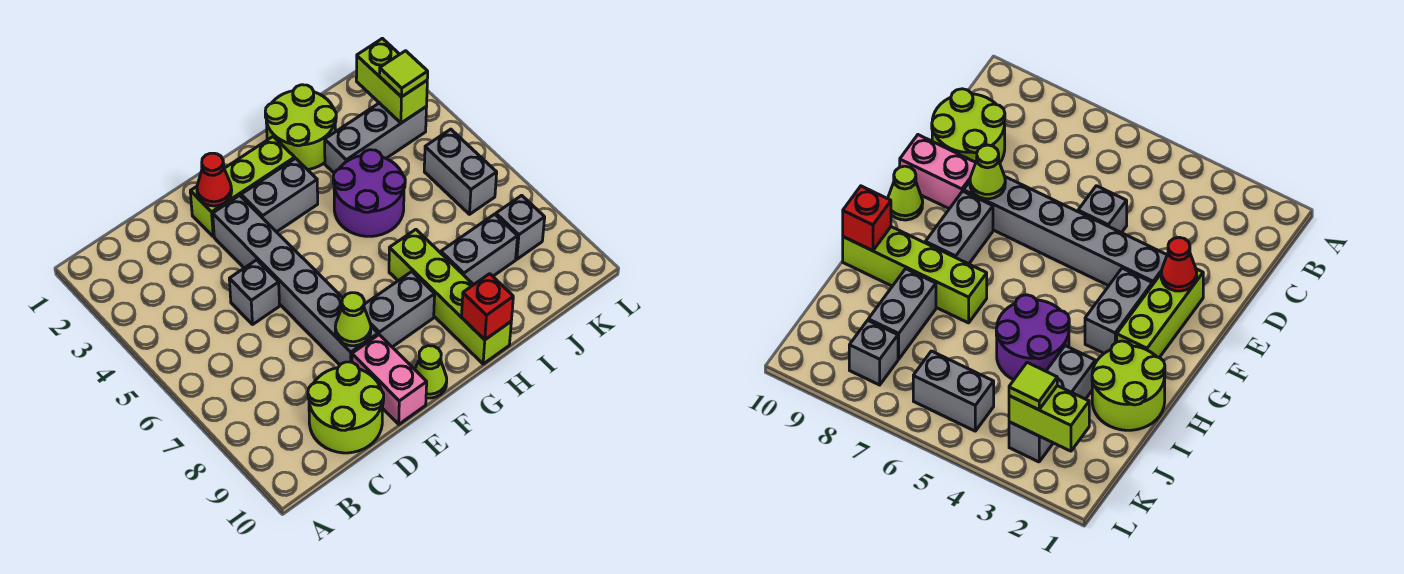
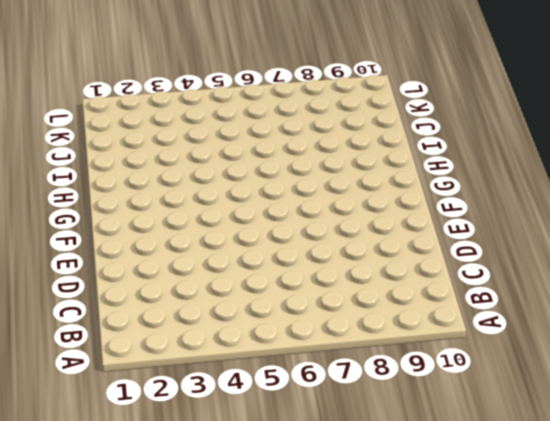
none -> lime 2x2 round brick [308,362,384,453]
none -> grey 1x1 brick [229,260,280,325]
none -> lime 1x3 brick [190,137,295,237]

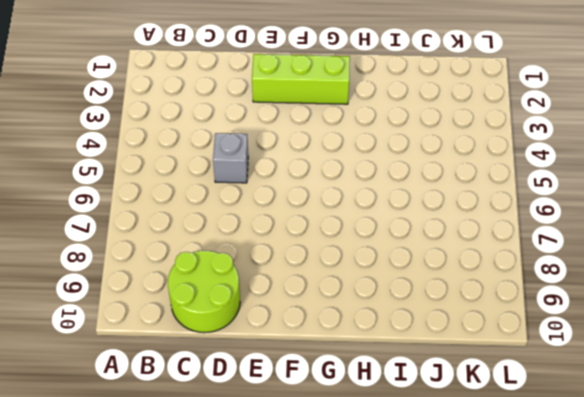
none -> grey 1x6 brick [213,195,378,365]
none -> pink 1x2 brick [352,335,427,424]
none -> grey 1x2 brick [241,158,318,232]

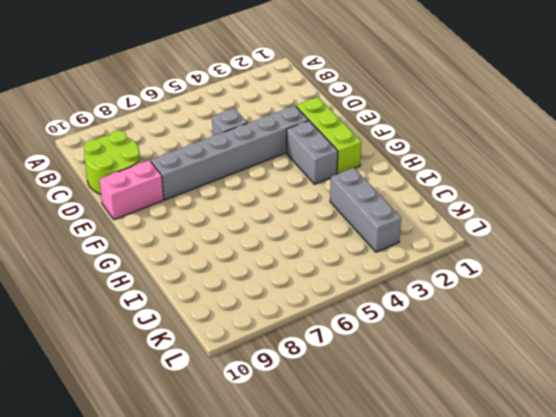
none -> grey 1x2 brick [364,272,435,347]
none -> lime 1x1 cone [415,346,447,398]
none -> lime 2x2 round brick [265,85,336,170]

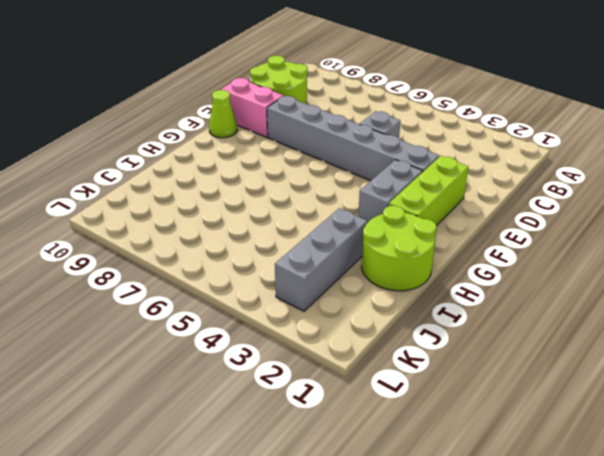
none -> grey 1x2 brick [364,272,435,347]
none -> purple 2x2 round brick [333,150,405,236]
none -> lime 1x4 brick [389,229,511,364]

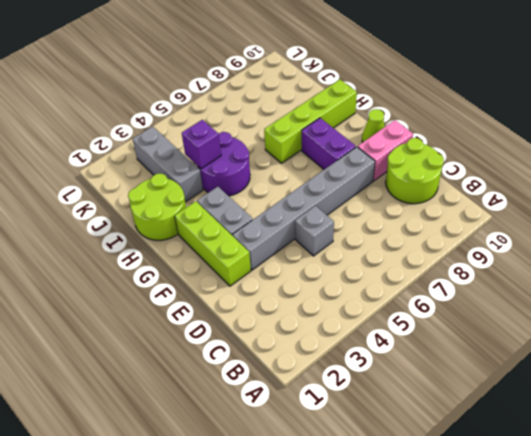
purple 1x2 brick [302,118,356,169] -> grey 1x2 brick [364,272,435,347]
purple 1x1 brick [182,120,221,169] -> none
none -> grey 1x2 brick [441,214,518,285]
none -> grey 1x2 brick [424,129,497,214]
none -> grey 1x1 brick [496,195,545,259]

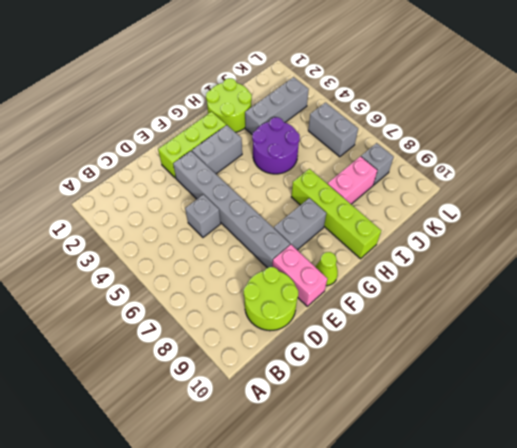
pink 1x2 brick [328,156,377,204] -> grey 1x2 brick [441,214,518,285]
none -> red 1x1 cone [197,153,232,206]
none -> lime 1x1 cone [335,293,371,346]
none -> red 1x1 brick [461,274,513,340]

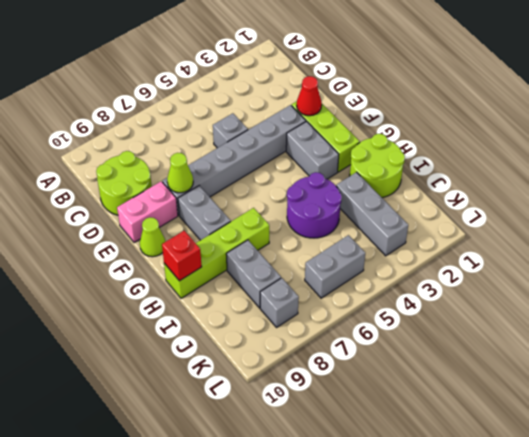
none -> lime 1x2 brick [356,38,427,123]
none -> lime 1x1 tile [379,51,428,97]

